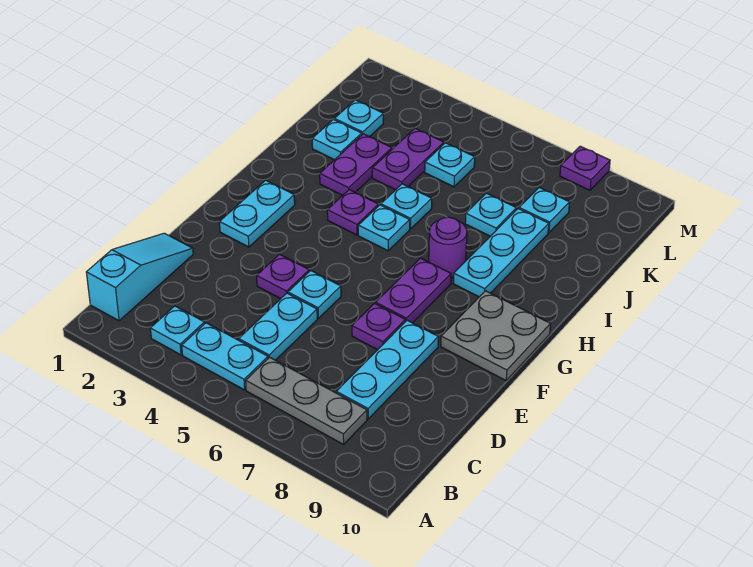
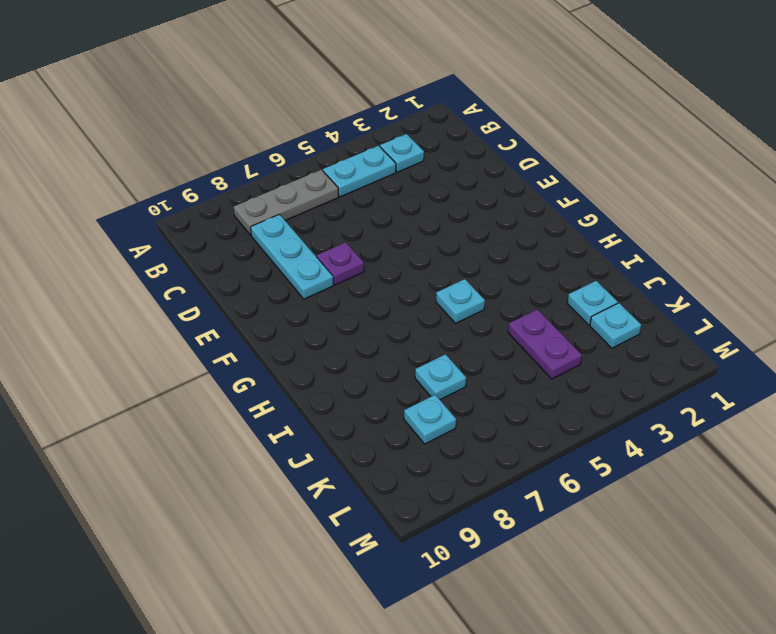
none -> cyan 1x3 slope [86,233,193,321]
none -> cyan 1x2 plate [239,293,317,360]
none -> purple 1x1 plate [257,254,309,299]

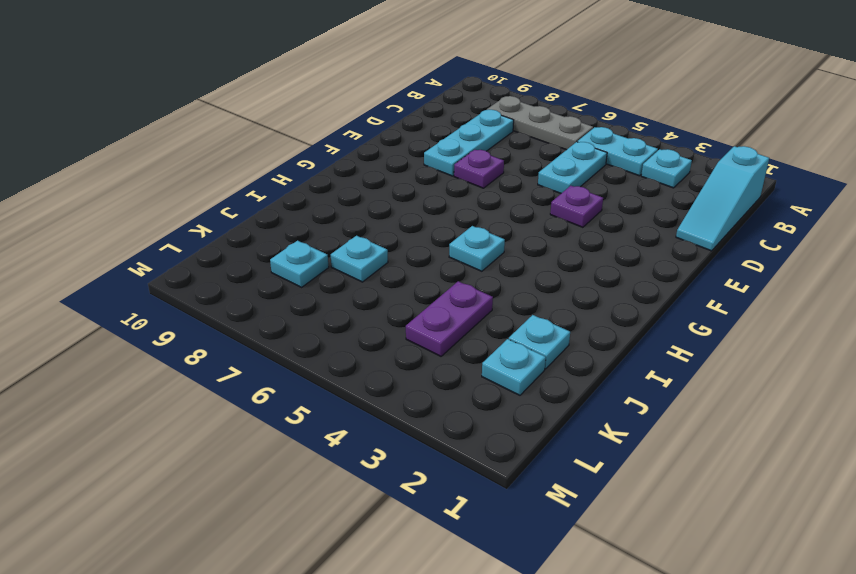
none -> cyan 1x1 plate [288,271,341,318]
none -> cyan 1x2 plate [219,180,295,247]
none -> purple 1x2 plate [376,258,451,323]

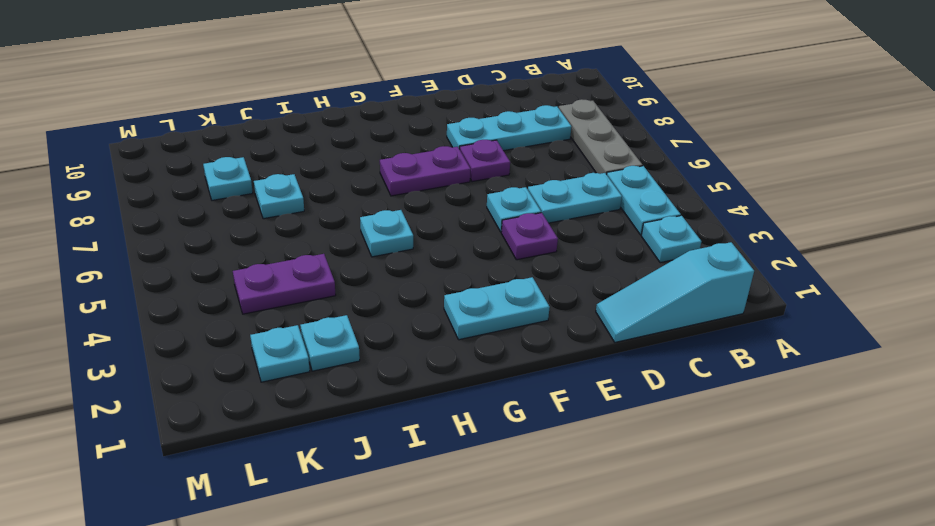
none -> grey 2x2 plate [441,291,550,381]
none -> purple 1x1 plate [327,190,378,235]
none -> purple 1x1 round brick [429,217,467,277]

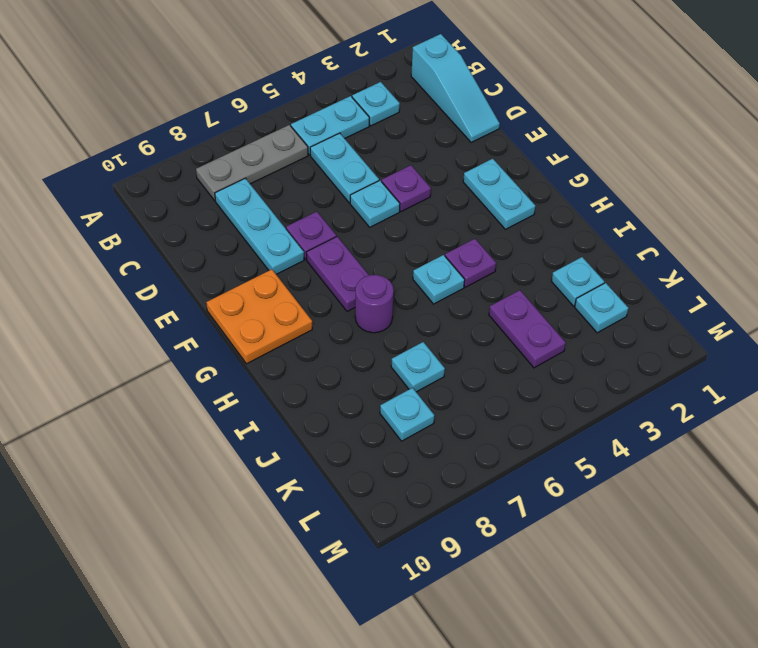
orange 2x2 plate [206,269,312,364] -> grey 2x2 plate [441,291,550,381]
none -> cyan 1x3 plate [453,209,549,297]
none -> purple 1x2 plate [320,134,392,195]
none -> cyan 1x1 plate [381,184,432,229]

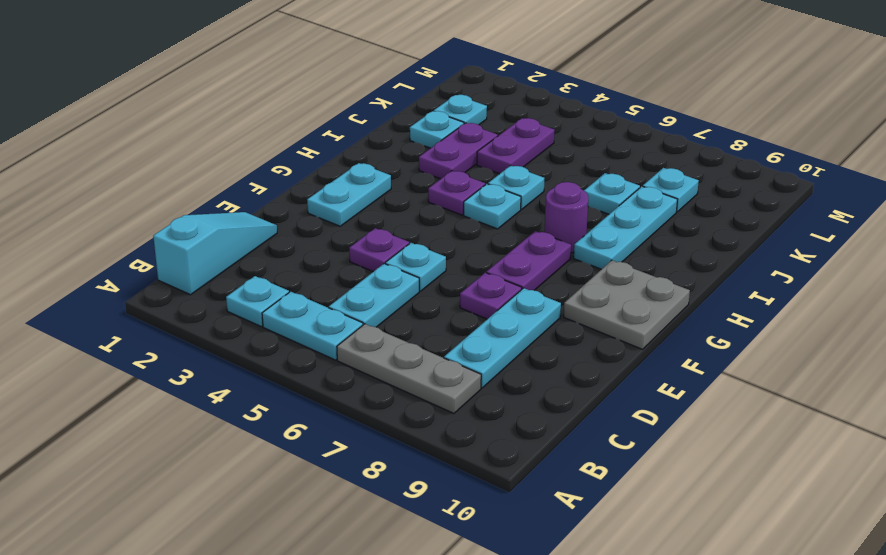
none -> cyan 1x1 plate [425,143,475,187]
none -> purple 1x1 plate [560,146,610,190]

